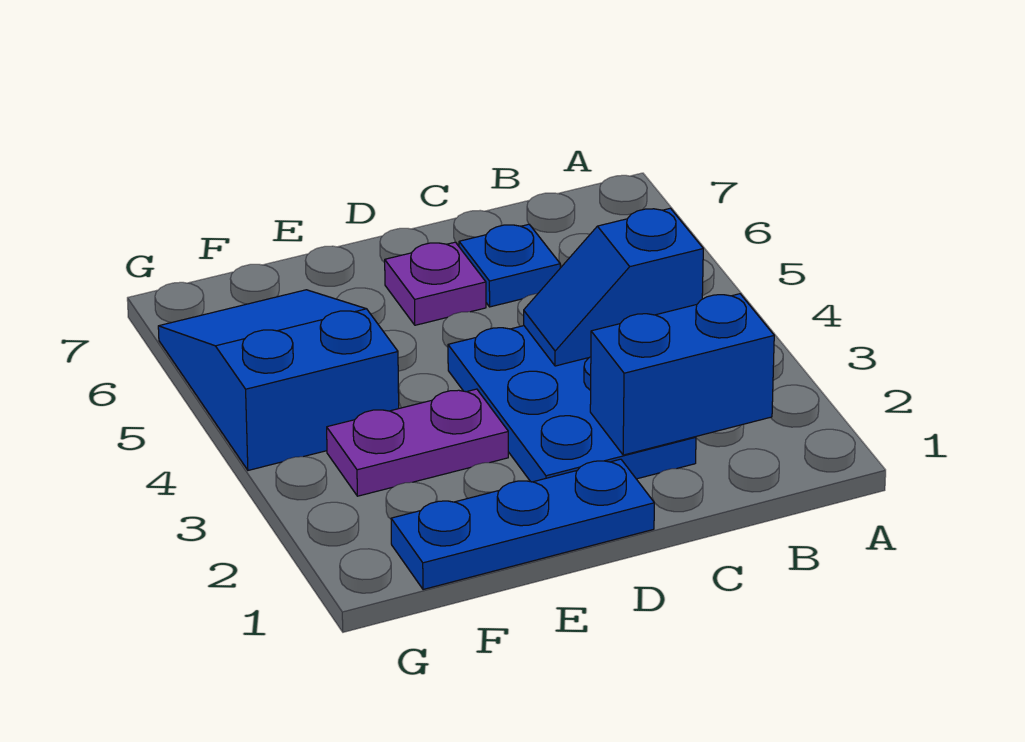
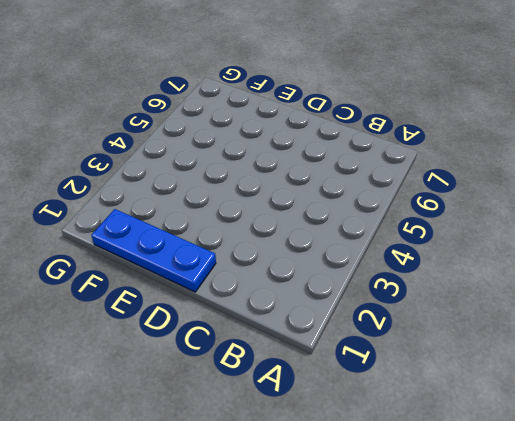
none -> blue 2x3 plate [448,326,696,482]
none -> blue 1x1 plate [459,224,560,307]

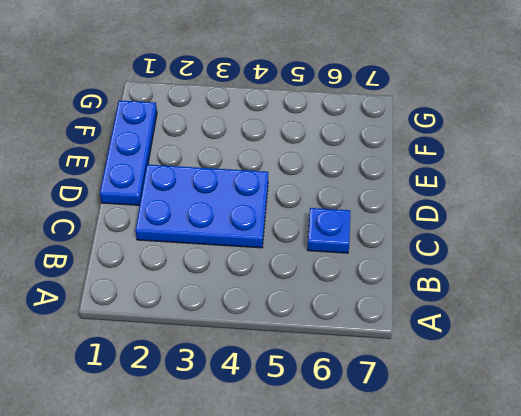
none -> purple 1x1 plate [385,242,486,325]
none -> purple 1x2 plate [327,389,508,496]

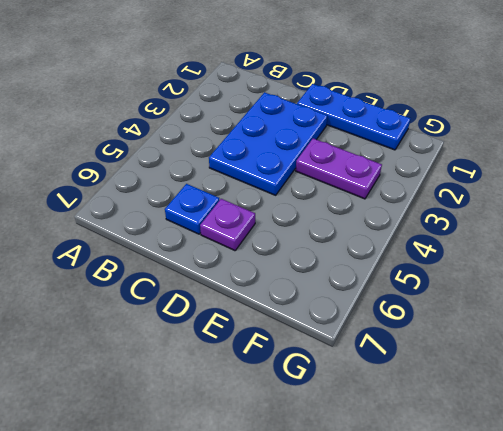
none -> blue 2x3 slope [158,290,399,470]
none -> blue 1x2 brick [590,294,774,455]

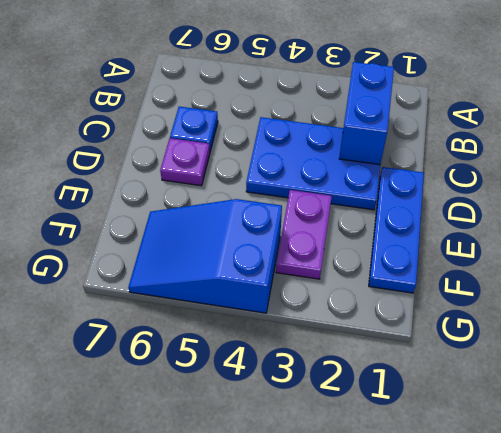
none -> blue 1x2 slope [524,208,703,366]

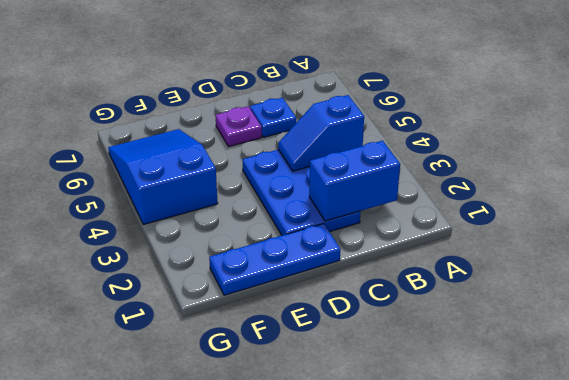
none -> purple 1x2 plate [327,389,508,496]

